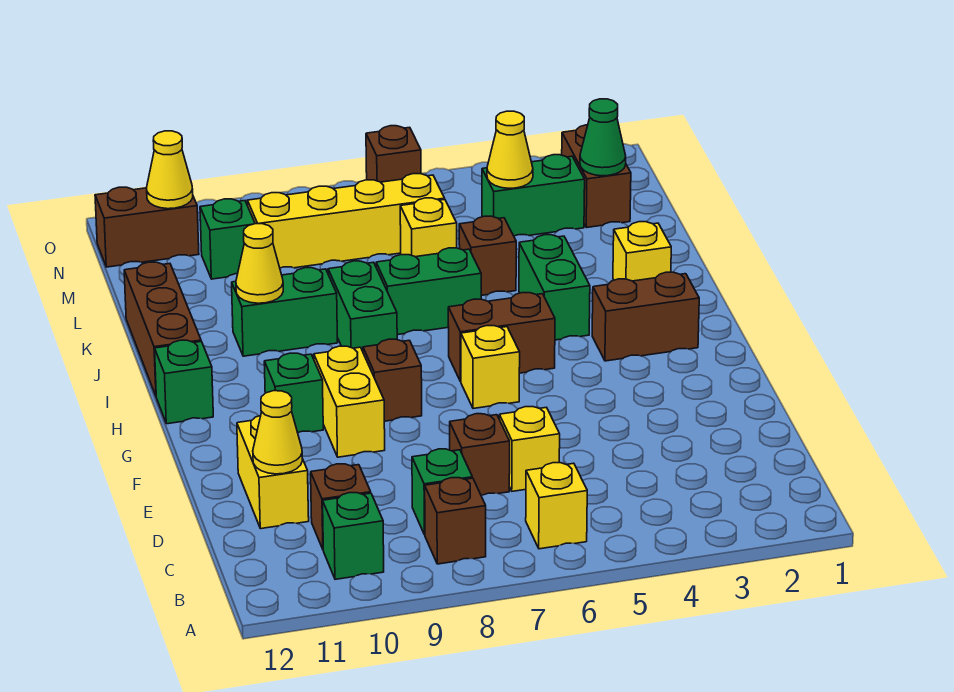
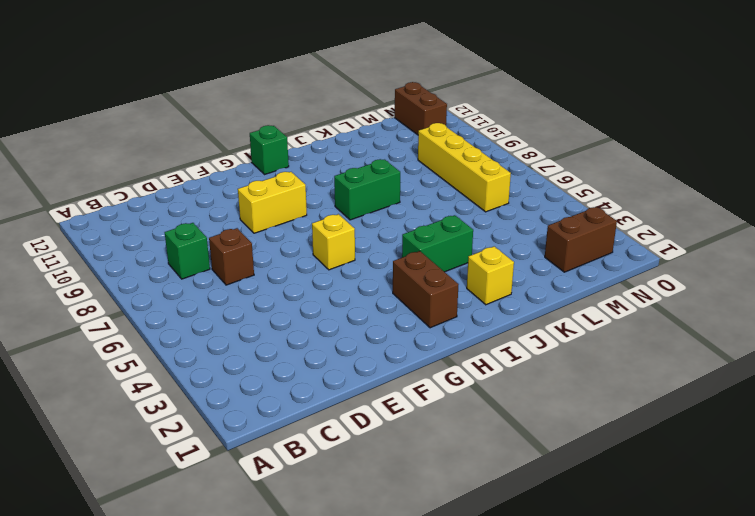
none -> yellow 1x1 brick [526,463,587,549]
none -> brown 1x1 brick [425,478,486,564]
none -> green 1x1 brick [323,493,384,579]
none -> brown 1x1 brick [311,464,371,549]

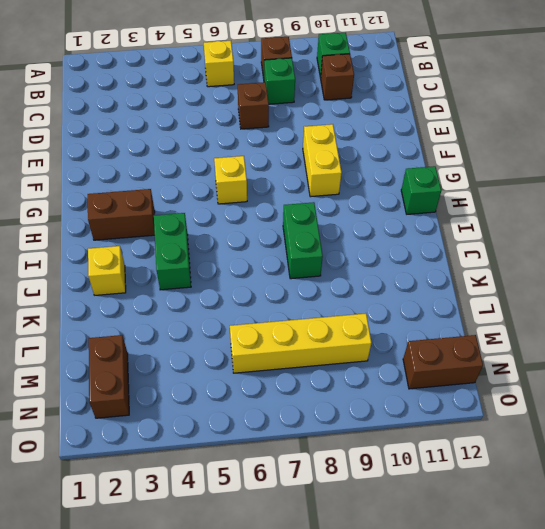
none -> yellow 1x1 brick [499,407,560,491]
none -> yellow 1x2 brick [237,416,309,529]
none -> brown 1x1 brick [363,339,422,421]
none -> green 1x1 brick [264,353,323,433]

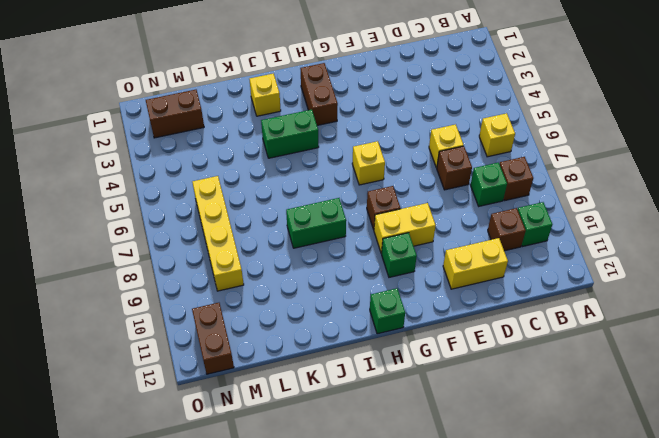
none -> brown 1x2 brick [448,293,555,382]
none -> brown 1x3 brick [124,262,201,396]
none -> green 1x2 brick [376,248,481,335]
none -> green 1x2 brick [232,268,338,356]

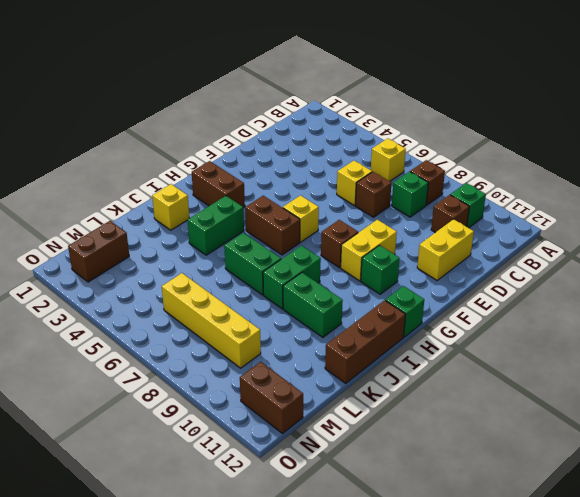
none -> brown 1x1 brick [459,216,516,295]
none -> yellow 1x1 brick [400,198,457,257]
none -> green 1x2 brick [482,155,585,236]
none -> green 1x1 brick [200,199,255,279]

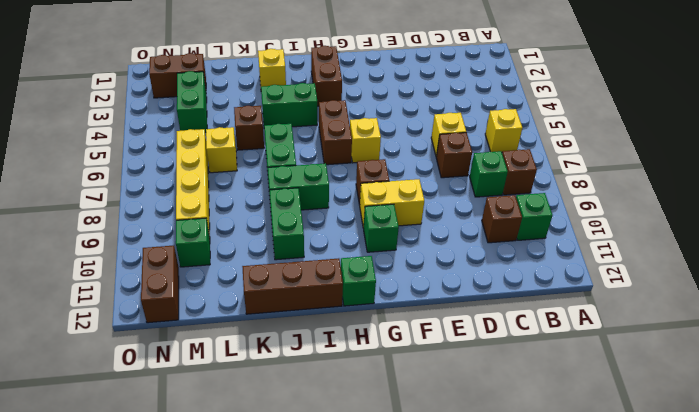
none -> yellow 1x2 brick [237,416,309,529]
none -> brown 1x1 brick [366,126,421,182]
none -> yellow 1x1 cone [253,391,302,474]
none -> yellow 1x1 cone [236,224,283,303]

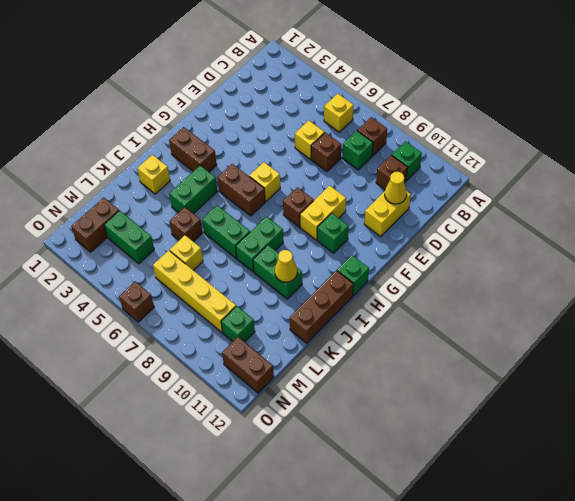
none -> green 1x1 cone [580,99,626,176]
none -> yellow 1x1 cone [487,111,533,188]
none -> yellow 1x1 cone [147,131,193,209]

